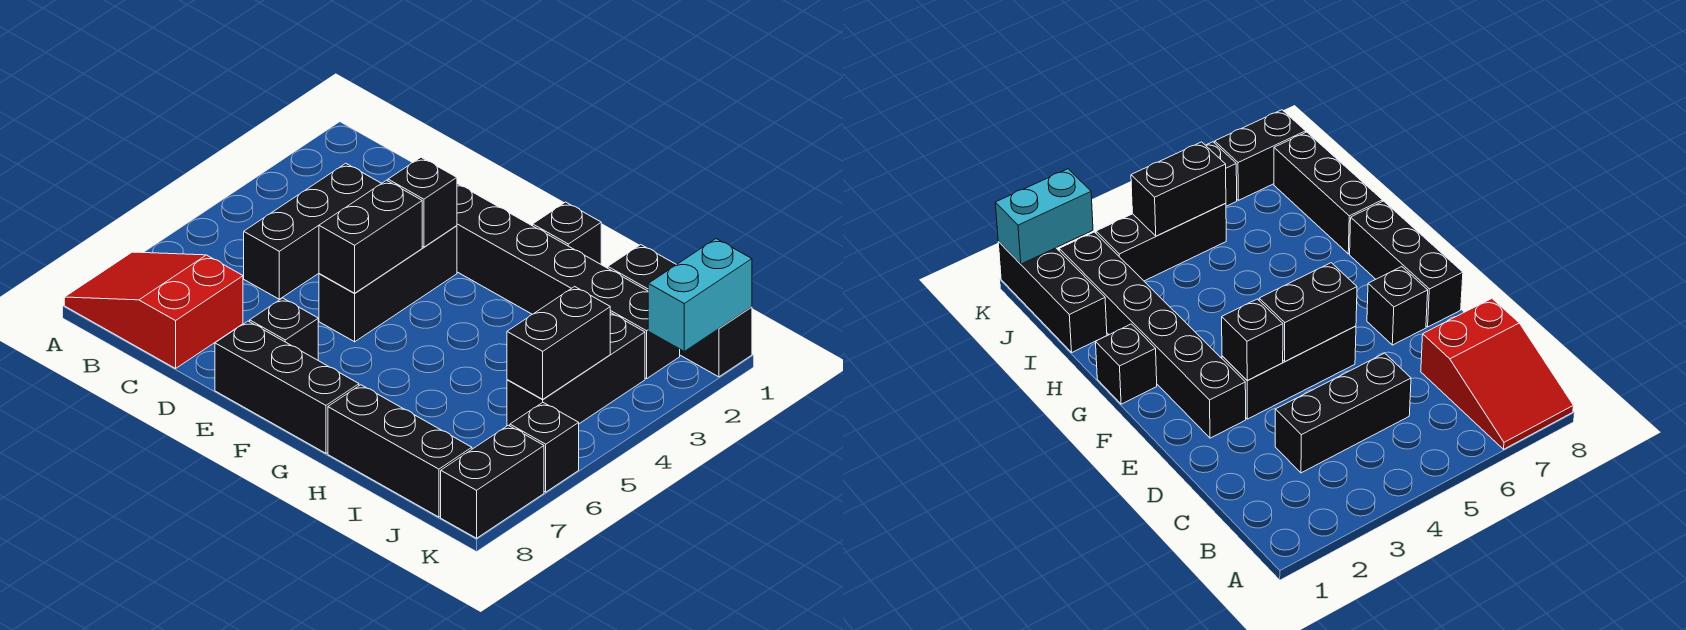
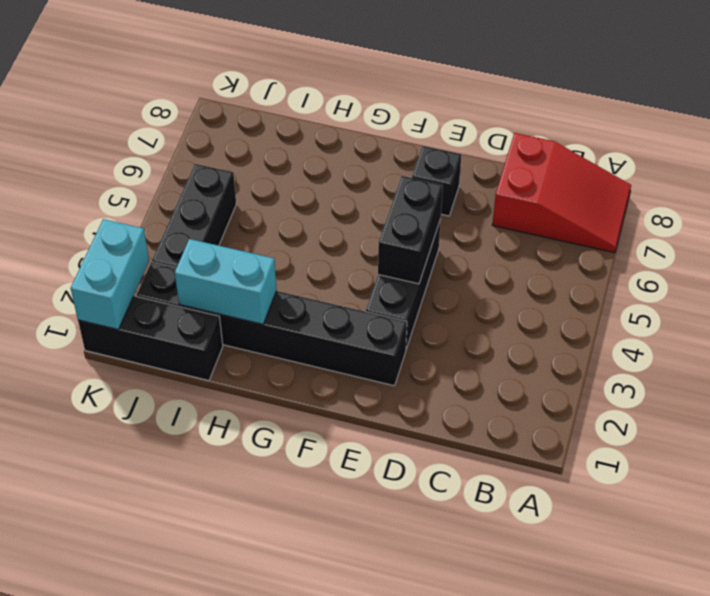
cyan 1x2 brick [175,239,276,324] -> none
none -> black 1x3 brick [244,163,381,299]
none -> black 1x3 brick [215,321,359,453]
none -> black 1x1 brick [533,202,601,264]

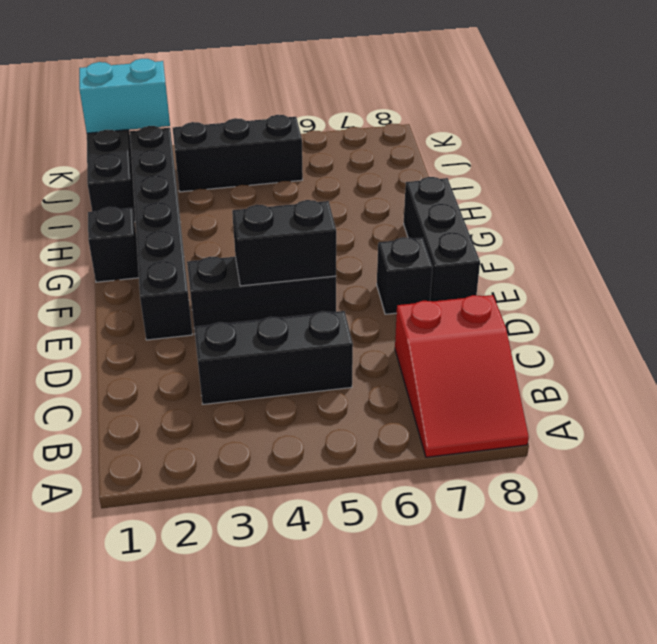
none -> black 1x3 brick [328,385,472,517]
none -> black 1x1 brick [510,403,579,492]
none -> black 1x2 brick [441,425,544,538]

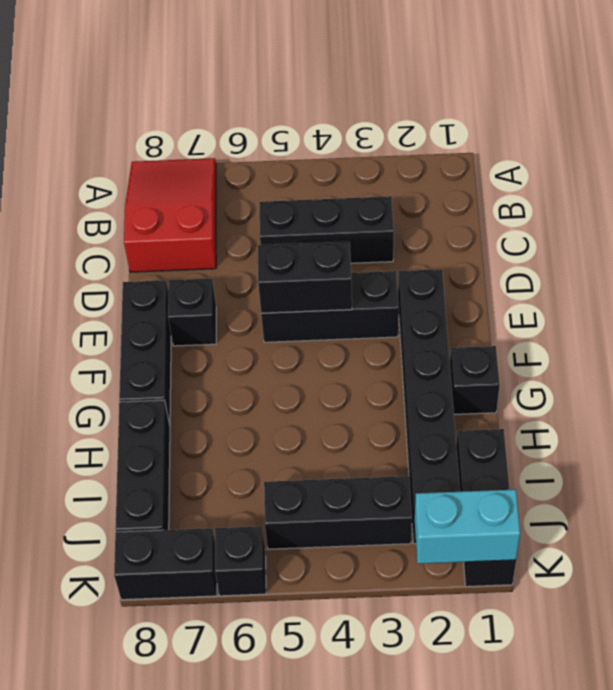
none -> black 1x1 brick [388,157,457,247]
none -> black 1x2 brick [507,287,610,399]

